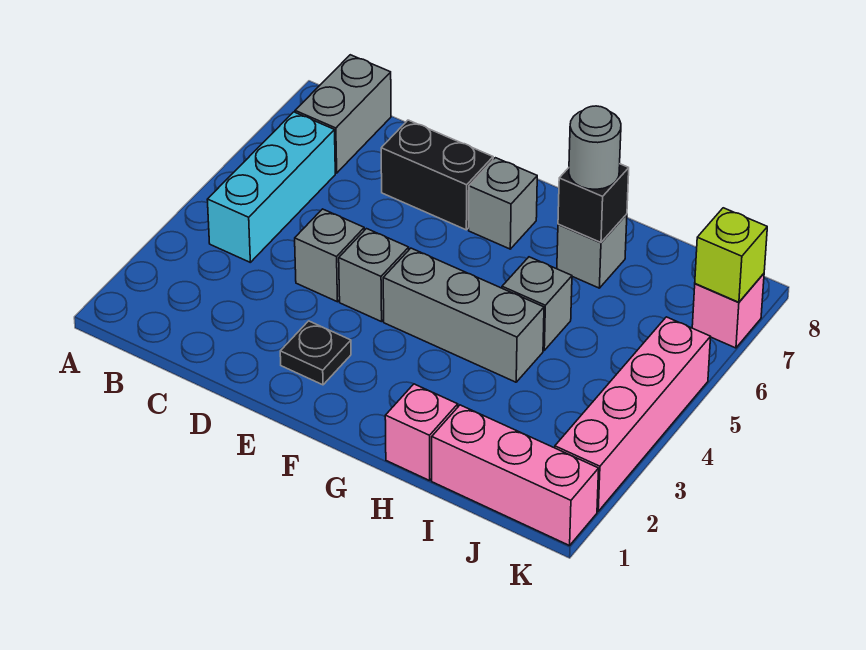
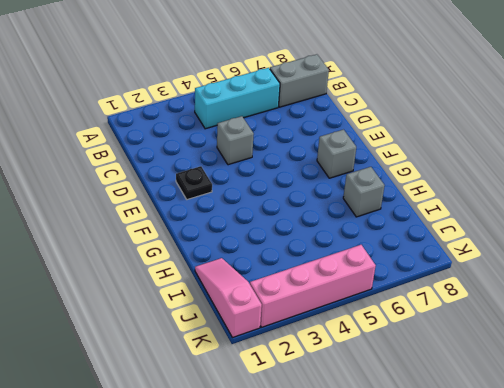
pink 1x3 slope [195,258,262,338] -> pink 1x3 brick [432,405,599,546]
none -> black 1x2 brick [381,120,493,230]
none -> grey 1x1 brick [339,229,409,322]
none -> grey 1x3 brick [383,248,544,382]

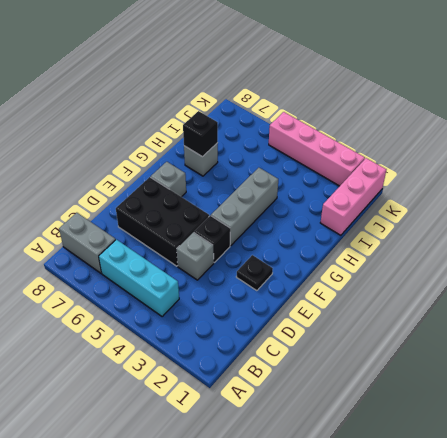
black 2x3 brick [116,177,209,266] -> black 1x2 brick [381,120,493,230]
black 1x1 brick [194,215,230,262] -> grey 1x1 brick [339,229,409,322]
none -> pink 1x1 brick [385,384,458,481]
none -> grey 1x1 brick [502,257,572,350]
none -> pink 1x1 brick [692,274,764,348]

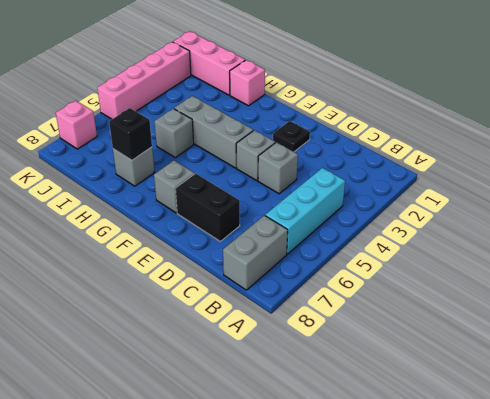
none -> lime 1x1 brick [695,208,767,302]
none -> grey 1x1 round brick [569,106,621,189]

